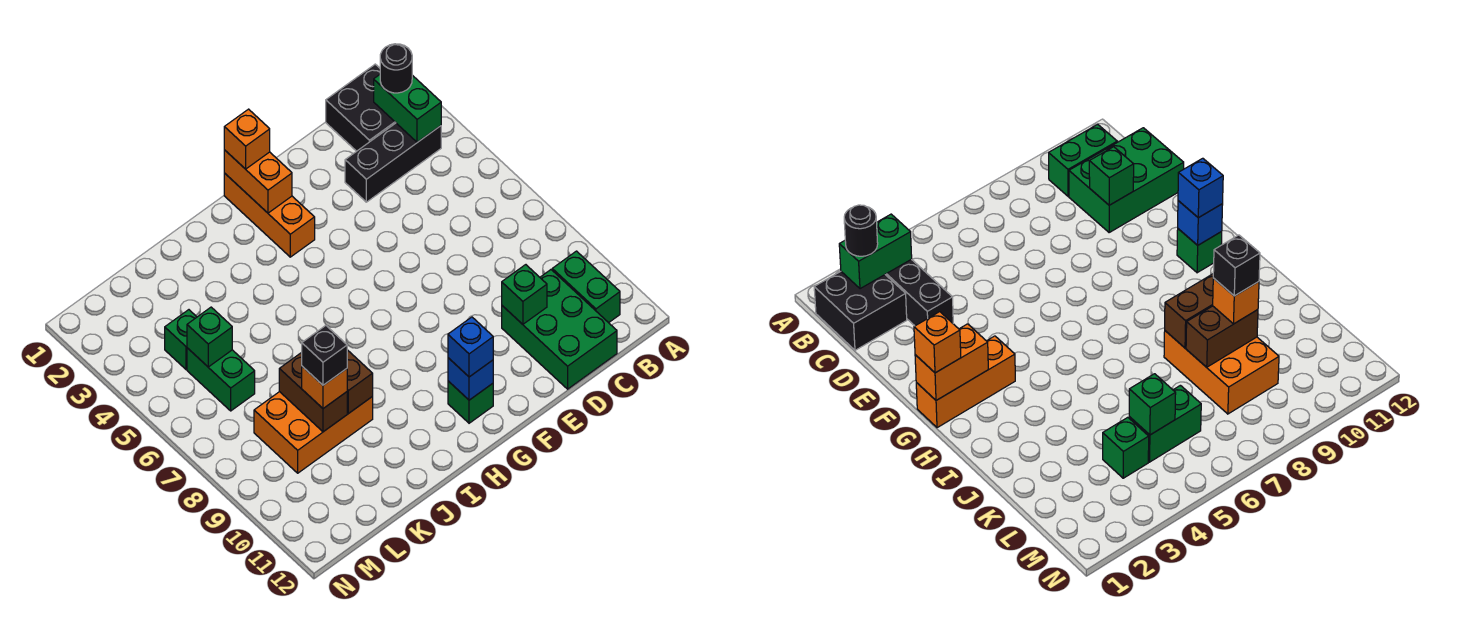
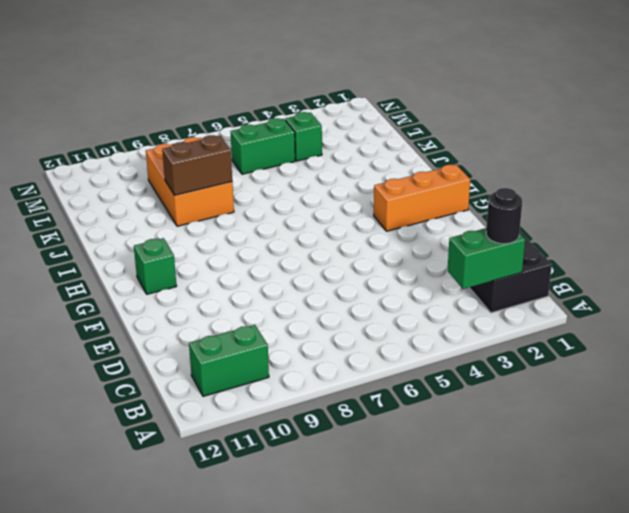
none -> black 1x3 brick [345,123,441,202]
none -> green 2x3 brick [502,270,617,389]
none -> green 1x1 brick [502,265,547,324]

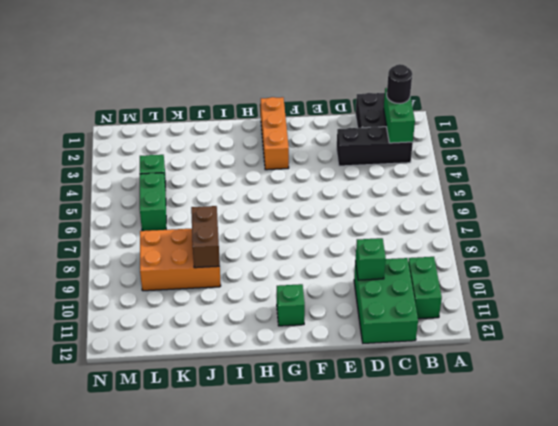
none -> orange 1x2 brick [224,150,292,213]
none -> blue 1x1 brick [448,358,493,400]
none -> brown 1x2 brick [279,352,347,432]

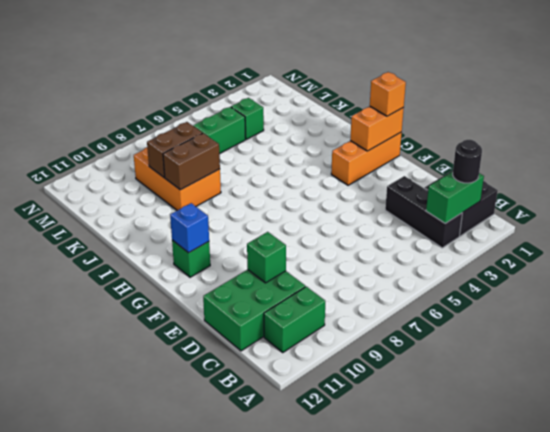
none -> green 1x1 brick [187,307,232,367]
none -> blue 1x1 brick [448,317,493,377]
none -> orange 1x1 brick [302,366,347,408]

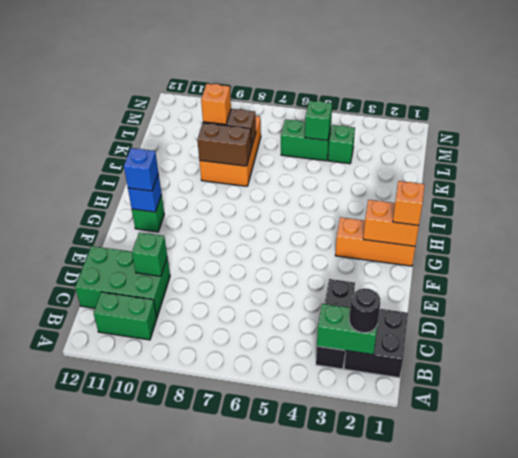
none -> black 1x1 brick [302,326,347,385]

